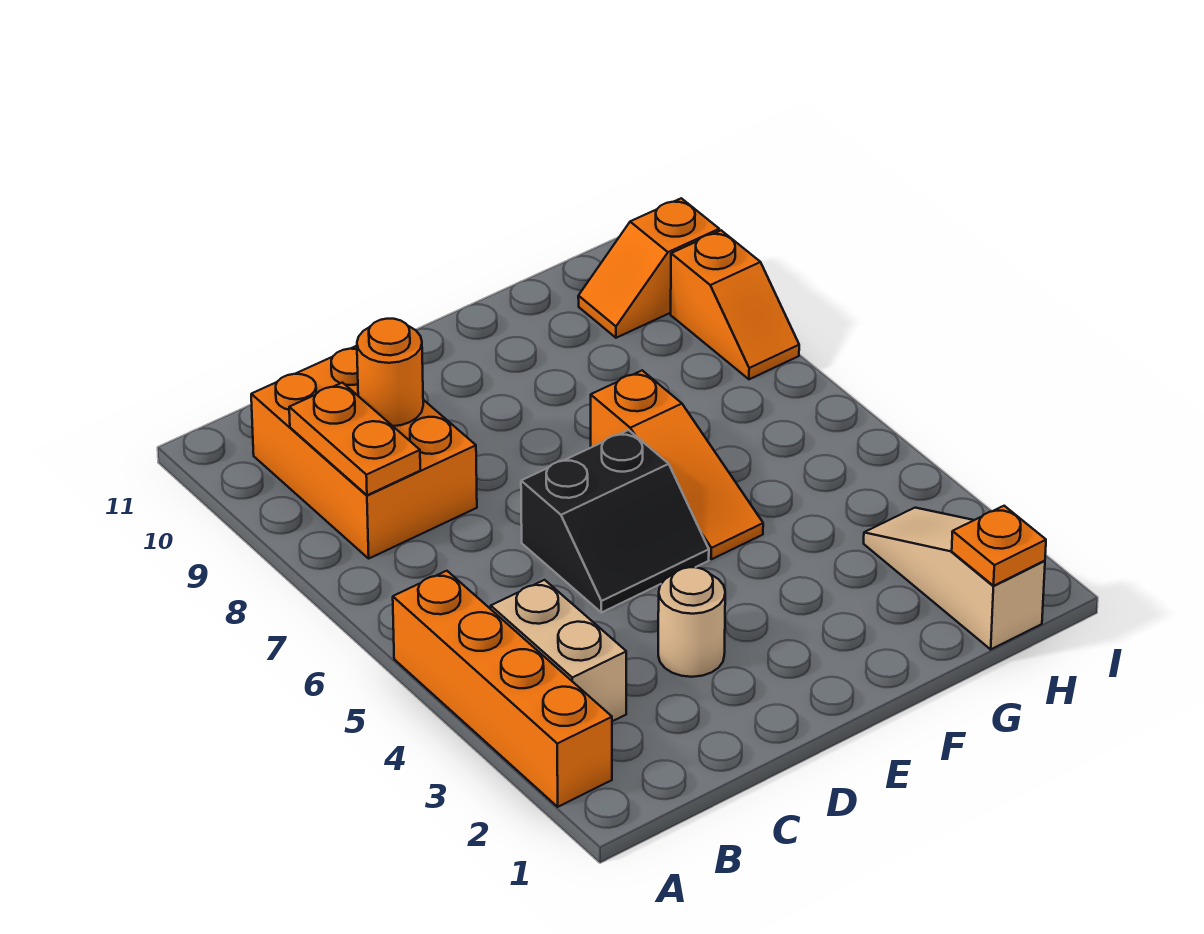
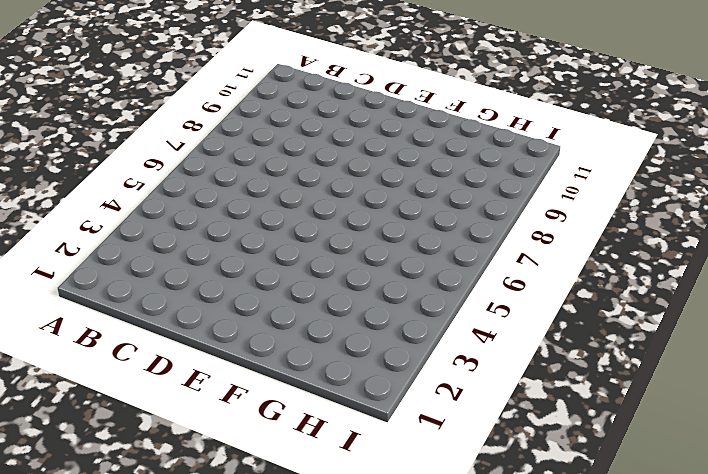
none -> orange 1x4 brick [393,571,612,807]
none -> tan 1x2 brick [491,580,626,721]
none -> orange 2x3 brick [251,346,477,558]

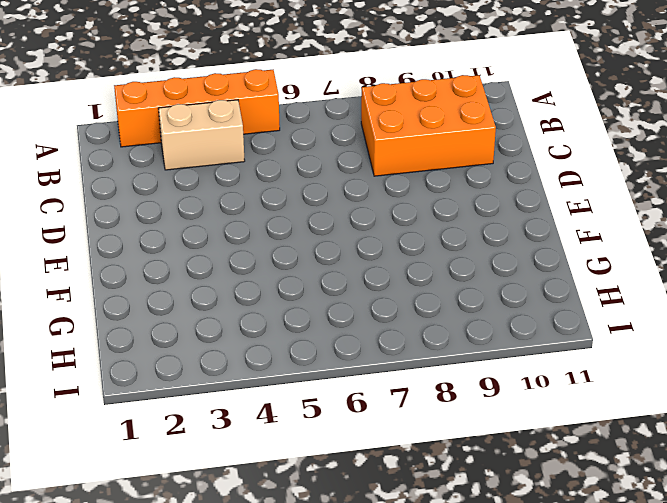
none -> tan 1x1 round brick [658,567,725,677]
none -> black 2x2 slope [521,430,709,613]
none -> orange 1x3 slope [591,371,763,559]

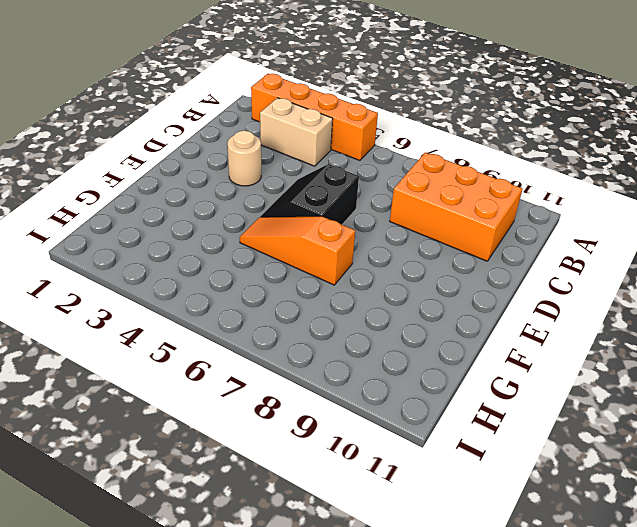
none -> tan 1x3 slope [864,508,1045,649]
none -> orange 1x2 slope [578,198,719,338]
none -> orange 1x2 slope [671,230,799,379]

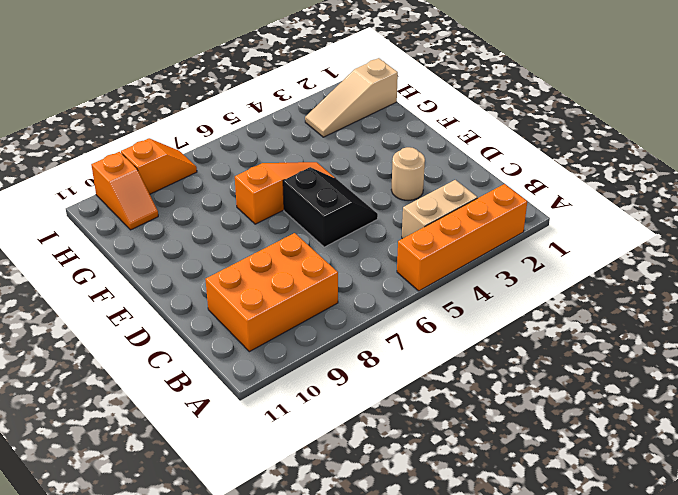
none -> orange 1x2 plate [289,383,420,495]
none -> orange 1x1 round brick [357,319,423,426]
none -> orange 1x1 plate [952,506,1046,586]

